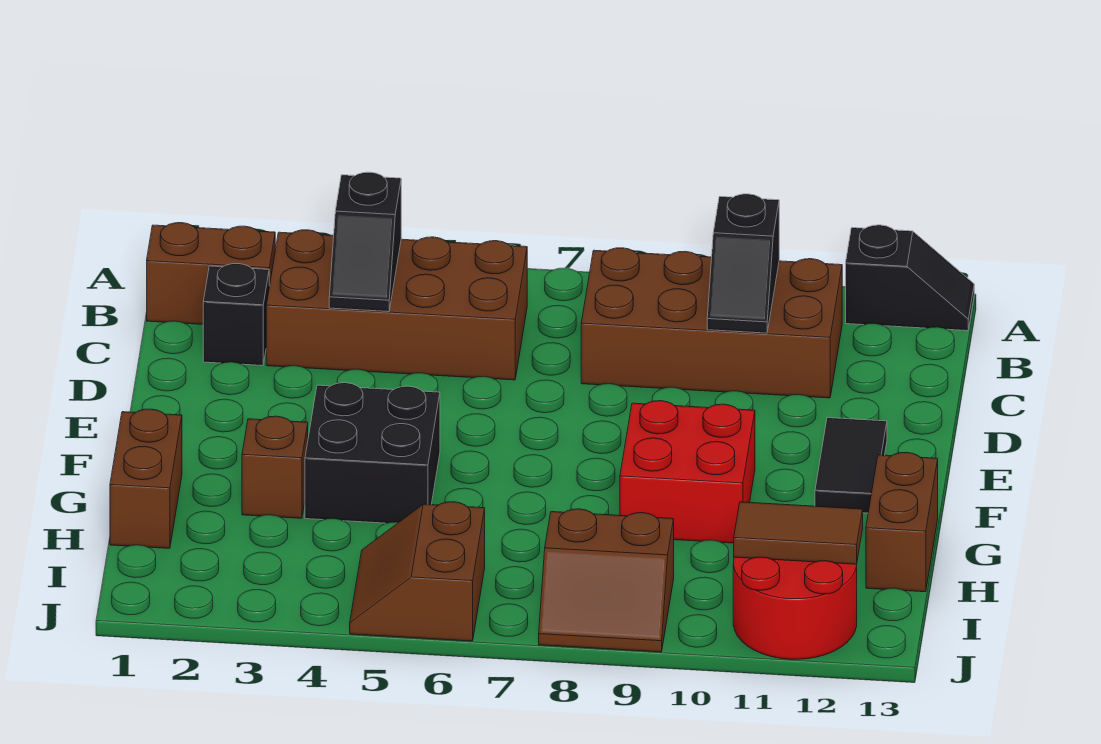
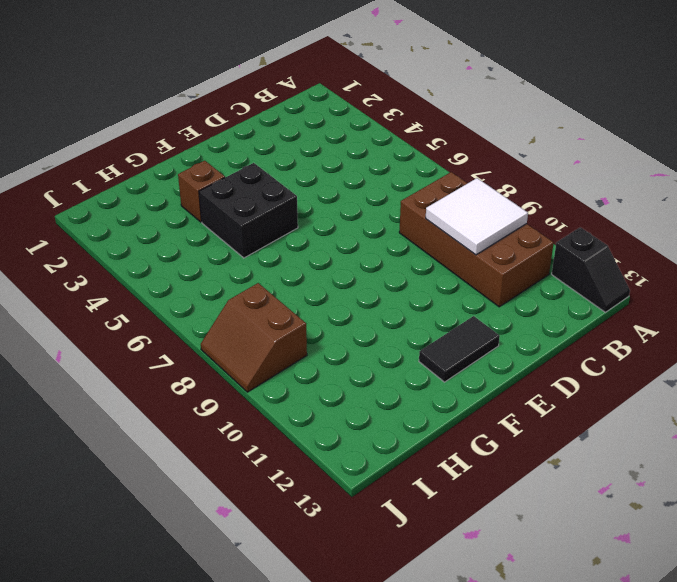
white 2x2 tile [426,178,528,255] -> black 1x2 slope [707,194,779,333]
none -> brown 1x2 brick [147,223,275,324]
none -> brown 2x4 brick [266,230,527,380]
none -> black 1x1 brick [203,264,269,366]

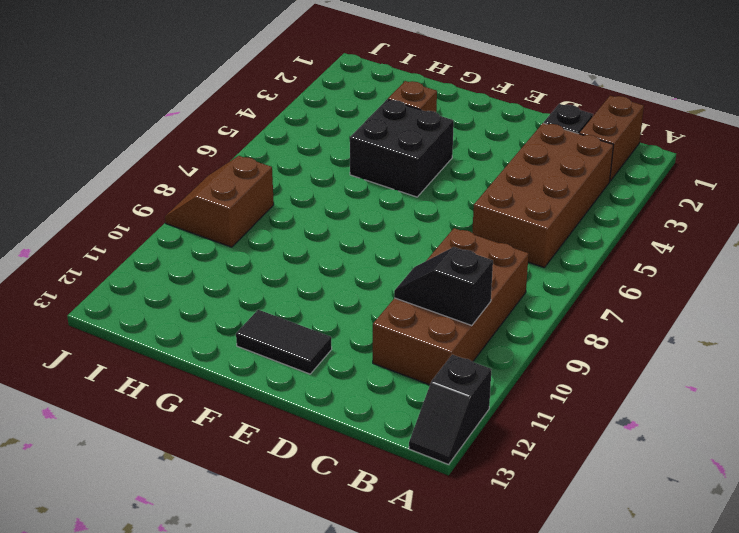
none -> red 2x2 brick [620,401,755,543]
none -> brown 1x2 brick [110,409,182,548]
none -> brown 1x2 brick [866,452,938,592]

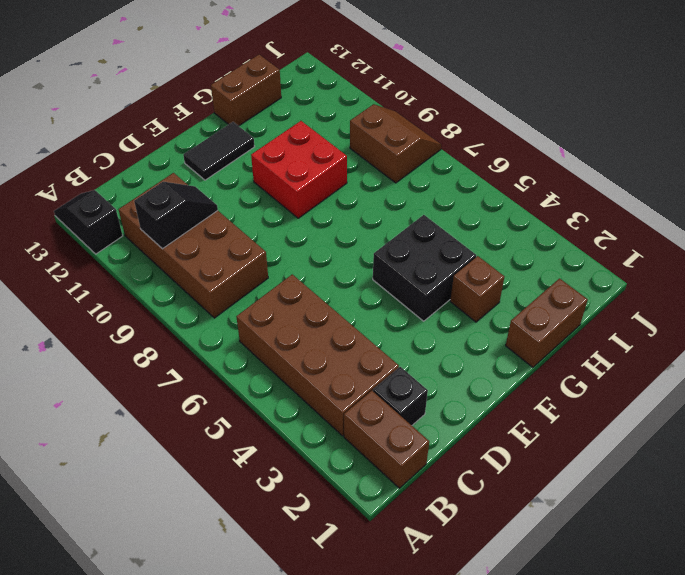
none -> brown 2x2 slope [350,502,485,641]
none -> red 2x2 round brick [733,557,857,659]
none -> black 1x2 slope [329,172,401,312]

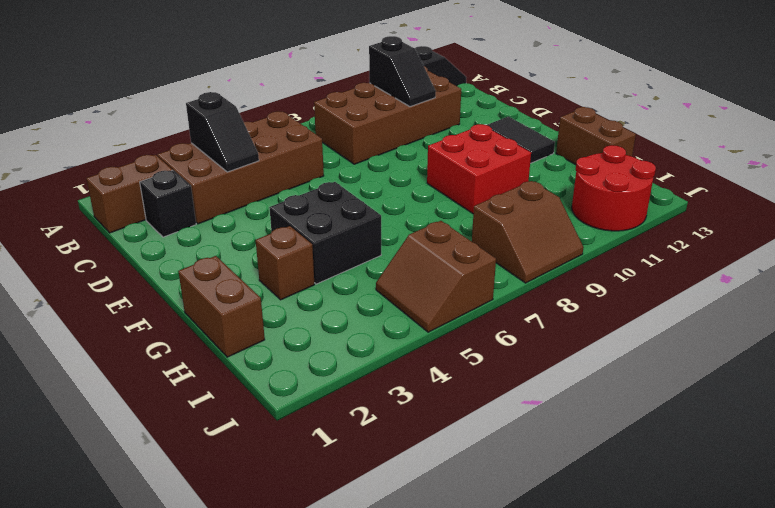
none -> brown 1x2 tile [734,502,863,564]

